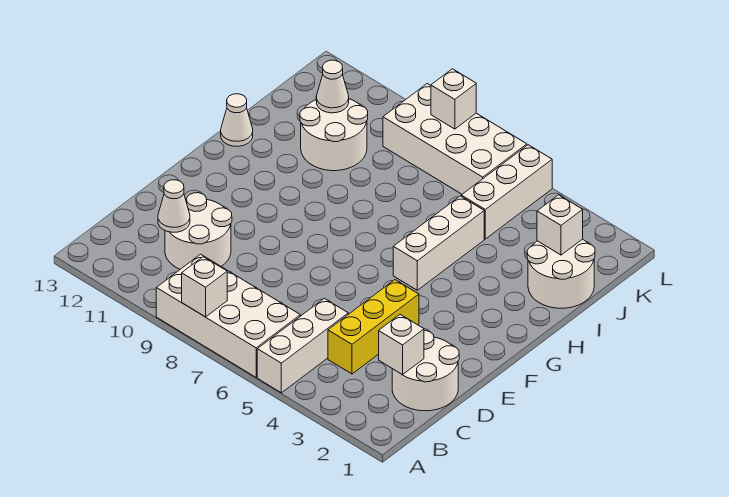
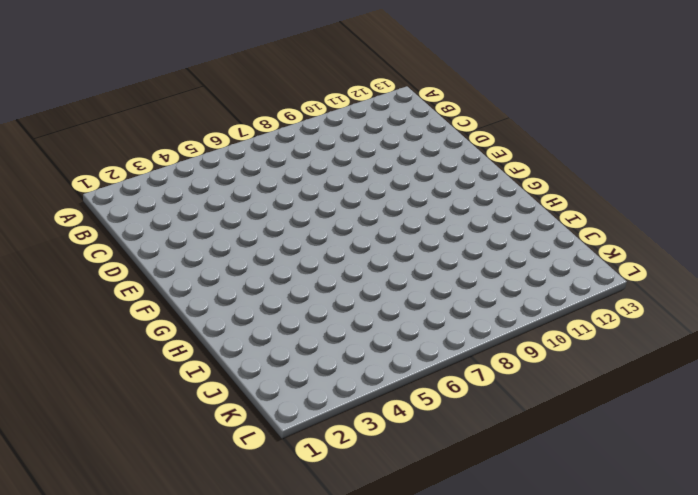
none -> white 1x3 brick [257,298,348,393]
none -> white 2x4 brick [156,254,300,377]
none -> white 2x2 round brick [392,331,459,411]

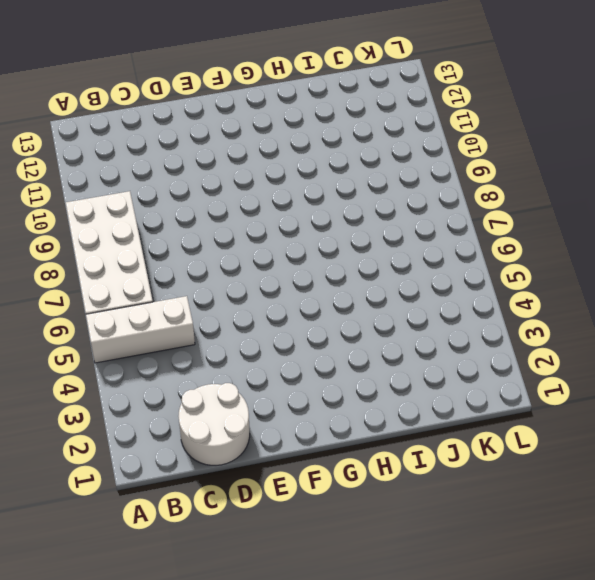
none -> yellow 1x3 brick [328,280,419,374]
none -> white 2x2 round brick [165,193,232,269]
none -> white 1x3 brick [393,196,484,290]

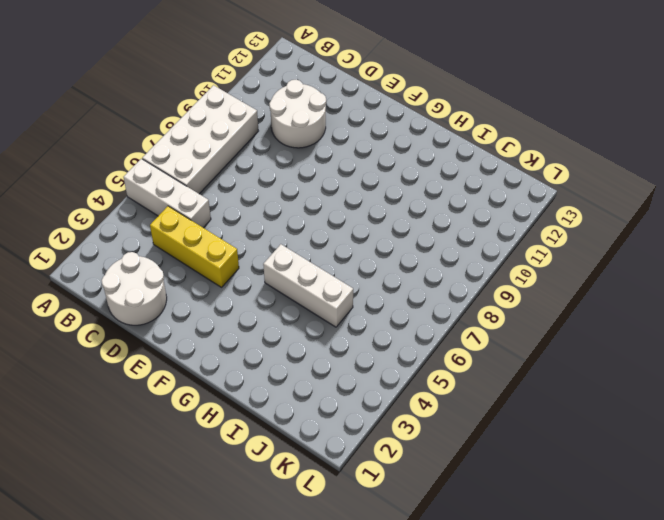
none -> white 1x1 cone [221,94,253,146]
none -> white 2x2 round brick [527,239,595,308]
none -> white 2x2 round brick [300,99,368,171]

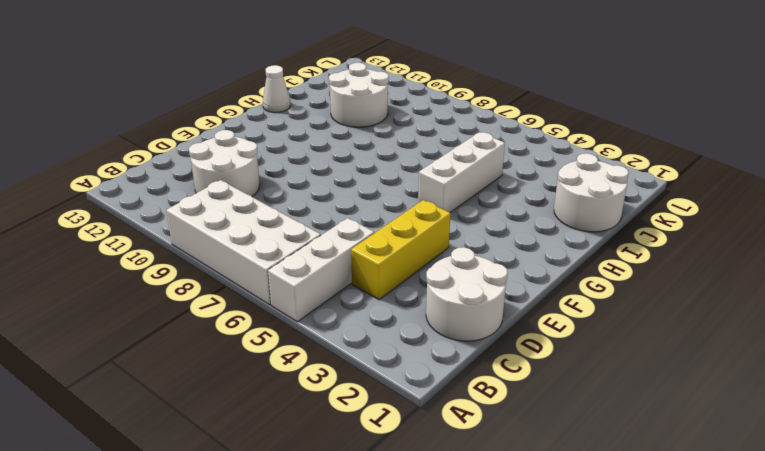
none -> white 1x3 brick [461,145,552,239]
none -> white 2x4 brick [383,84,527,194]
none -> white 1x1 brick [182,257,227,317]

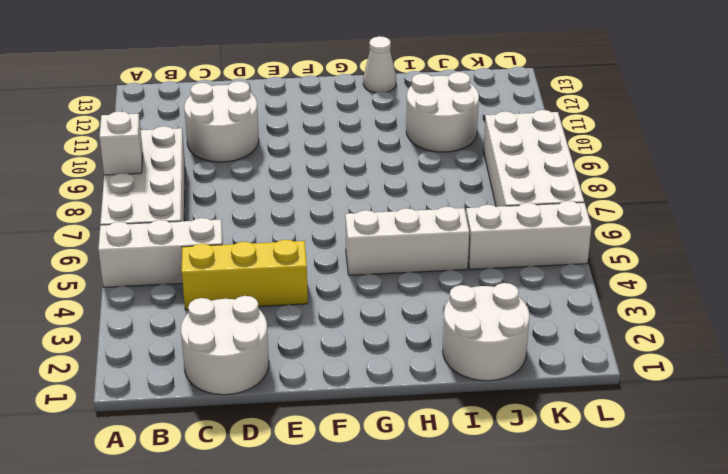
none -> white 1x1 brick [379,314,424,375]
none -> white 1x1 cone [158,180,190,232]
none -> white 1x1 brick [537,195,583,255]

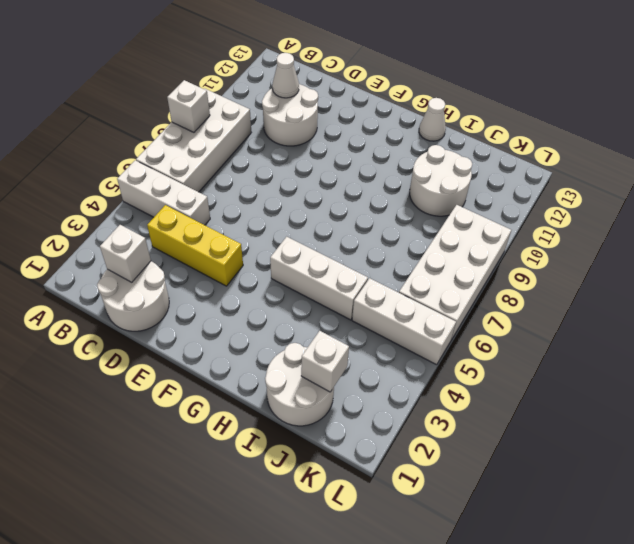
none -> white 1x1 cone [316,60,349,113]
none -> white 1x1 brick [431,69,476,129]

